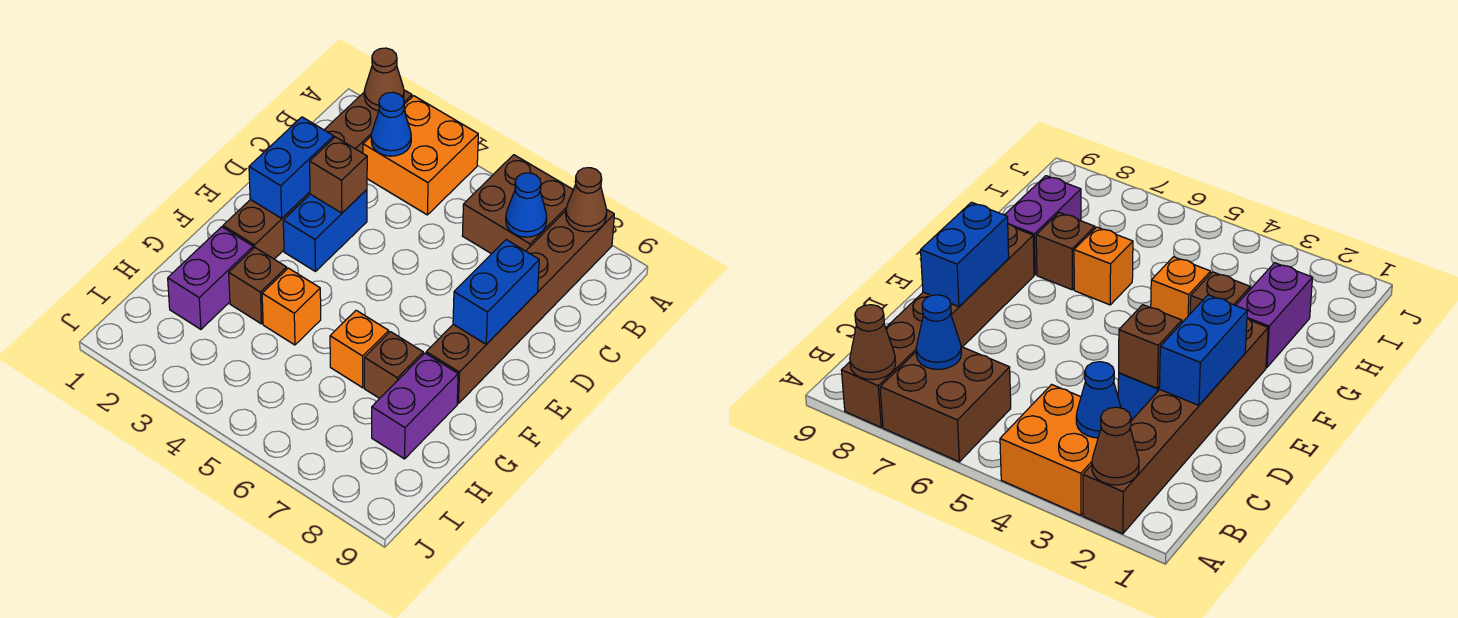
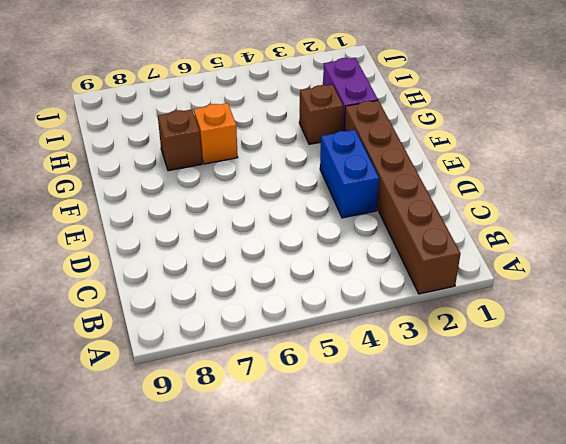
none -> orange 2x2 brick [363,96,478,215]
none -> brown 2x2 brick [462,155,573,254]
none -> brown 1x6 brick [426,210,614,403]

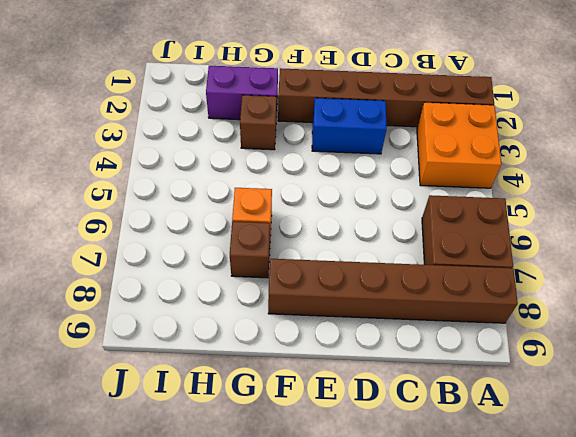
none -> orange 1x1 brick [262,268,321,345]
none -> purple 1x2 brick [372,353,458,459]
none -> brown 1x1 cone [364,48,404,111]

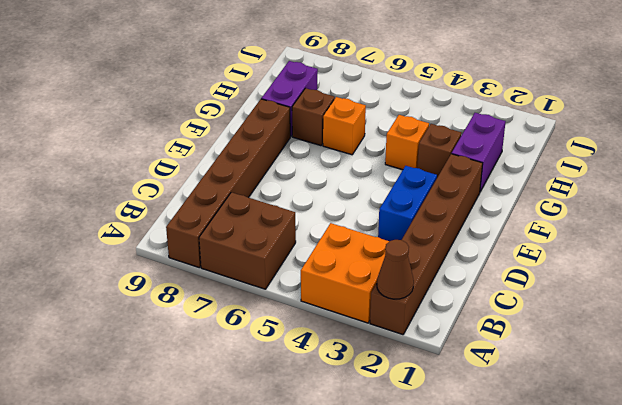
none -> brown 1x1 cone [566,168,607,232]
none -> blue 1x1 cone [371,92,411,156]
none -> blue 1x1 cone [506,173,547,237]

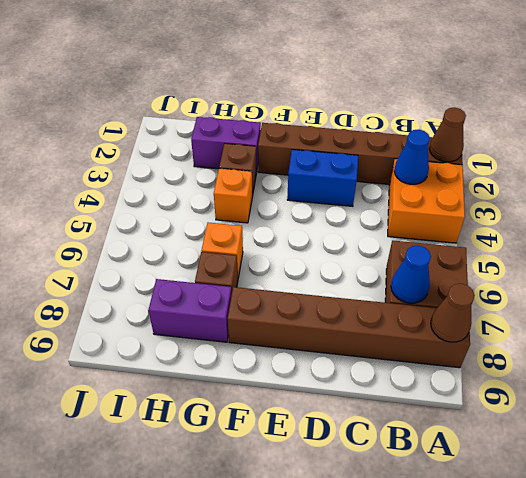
none -> blue 1x2 brick [249,117,334,218]
none -> brown 1x1 brick [310,137,367,213]
none -> blue 1x2 brick [453,240,539,344]

